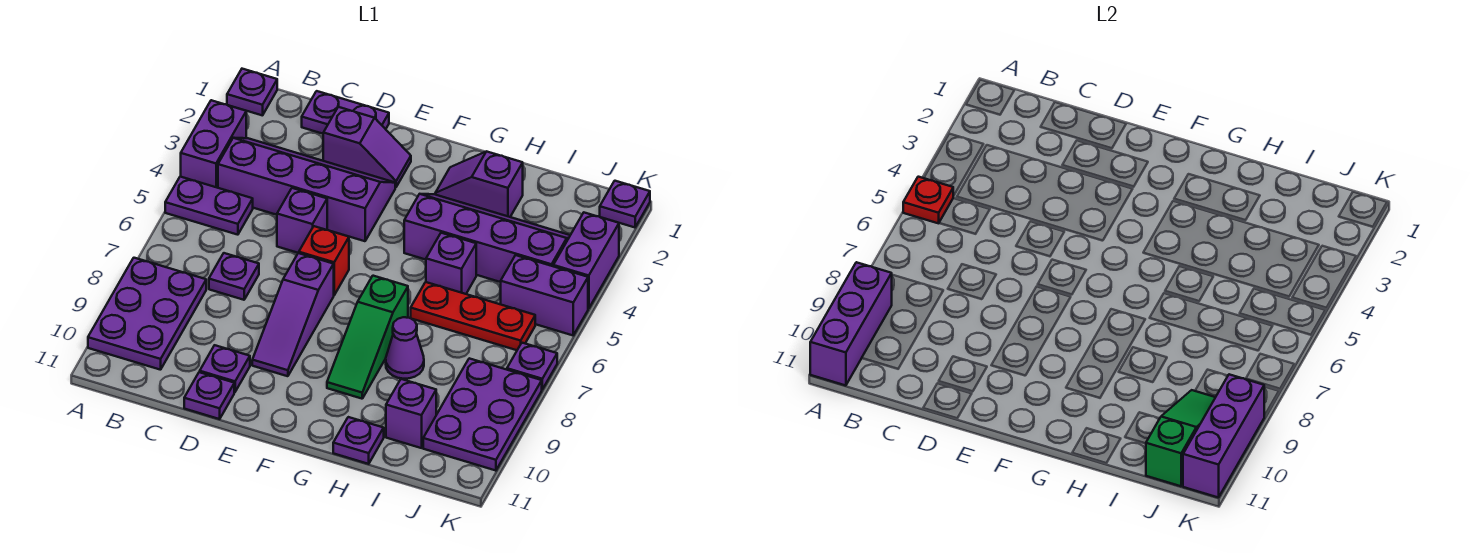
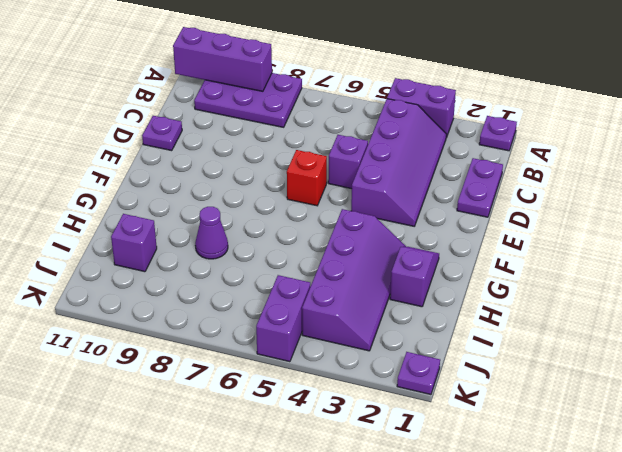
none -> purple 1x2 plate [165,177,253,235]
none -> purple 1x1 plate [209,253,259,300]
none -> purple 1x2 slope [323,107,411,187]
none -> purple 1x1 plate [200,345,250,392]

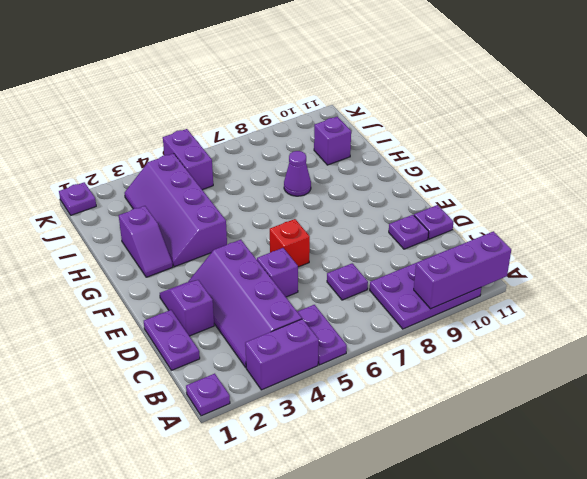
none -> purple 1x3 slope [252,253,334,376]
none -> green 1x3 slope [327,276,408,399]
none -> purple 1x1 brick [426,233,476,294]
none -> red 1x3 plate [411,282,535,350]

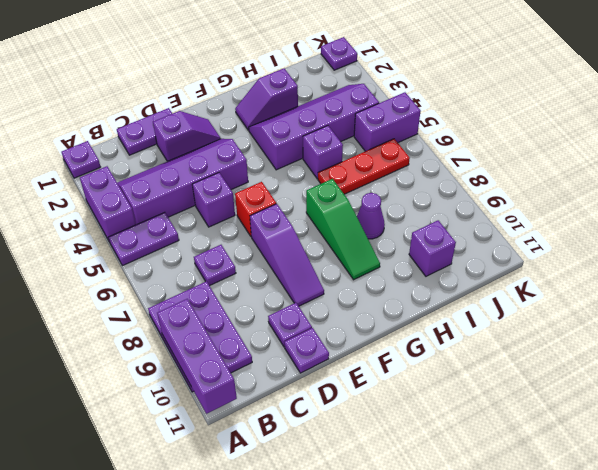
none -> purple 1x1 plate [333,417,384,464]
none -> purple 2x3 plate [423,358,542,471]
none -> purple 1x2 brick [553,213,619,309]
none -> purple 1x1 plate [507,343,557,389]

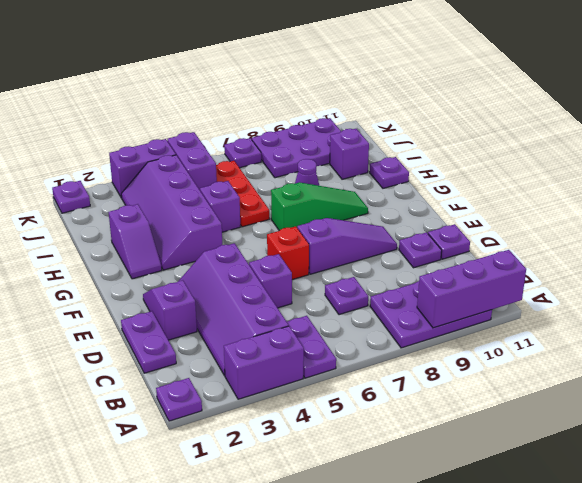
none -> red 1x1 plate [903,177,953,223]
none -> green 1x3 slope [1146,390,1215,486]
none -> purple 1x3 brick [1183,374,1264,498]

